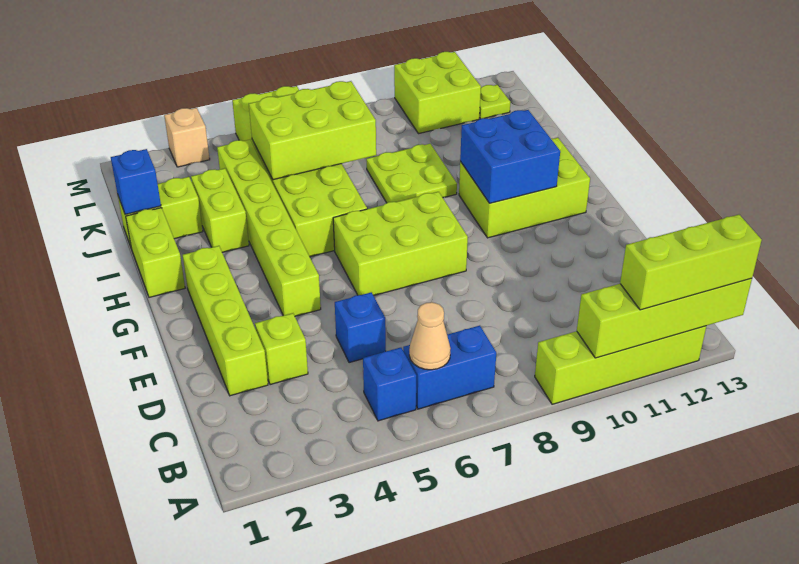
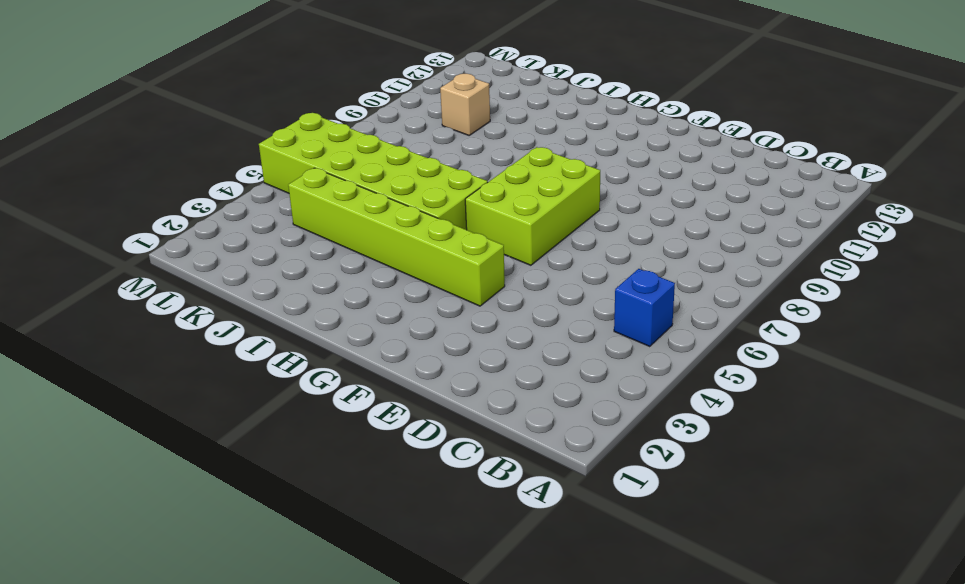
tan 1x1 brick [440,74,490,135] -> tan 1x1 brick moved to [164,108,210,167]
none -> lime 1x4 brick [535,326,706,404]
none -> blue 1x2 brick [403,326,496,409]
none -> lime 1x4 brick [183,246,268,396]

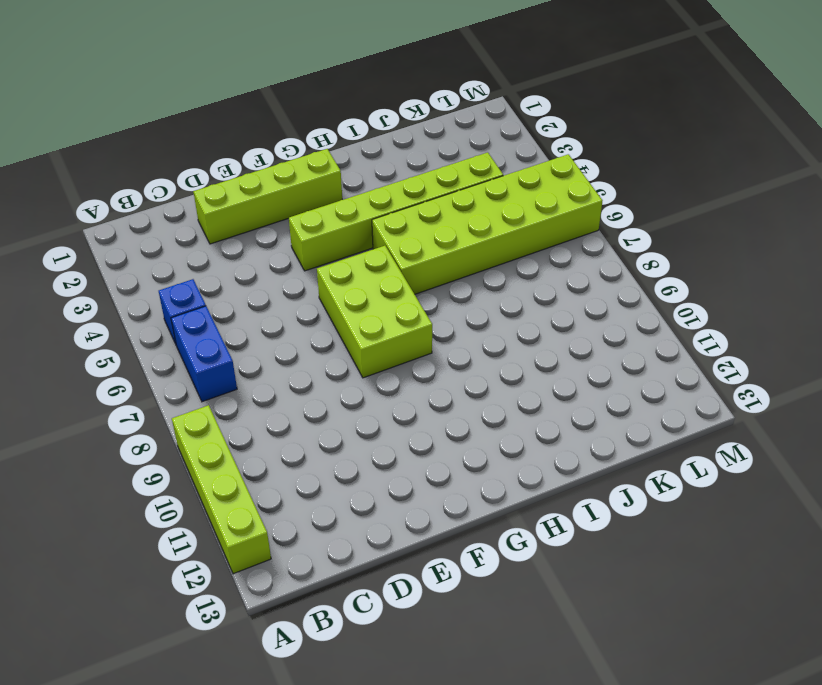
none -> lime 1x1 brick [255,313,308,385]
none -> blue 1x1 brick [335,292,386,363]
none -> lime 2x3 brick [459,138,590,238]

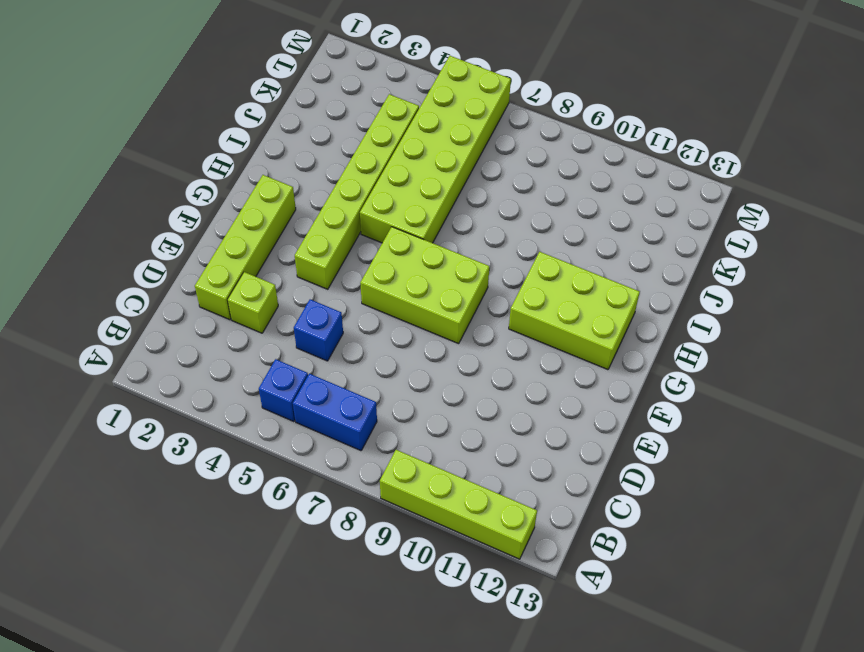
none -> lime 1x2 brick [126,208,185,297]
none -> lime 1x2 brick [191,168,249,252]
none -> lime 2x2 plate [366,144,457,203]

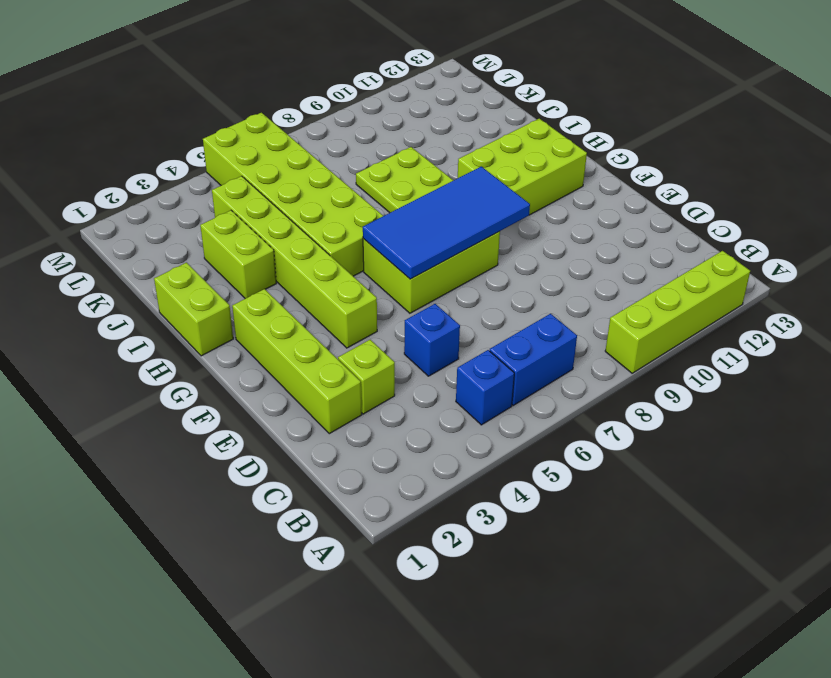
blue 2x4 tile [363,167,530,279] -> none
none -> lime 1x2 brick [118,177,203,249]
none -> lime 2x2 brick [394,52,481,134]
none -> lime 1x1 plate [479,85,510,119]

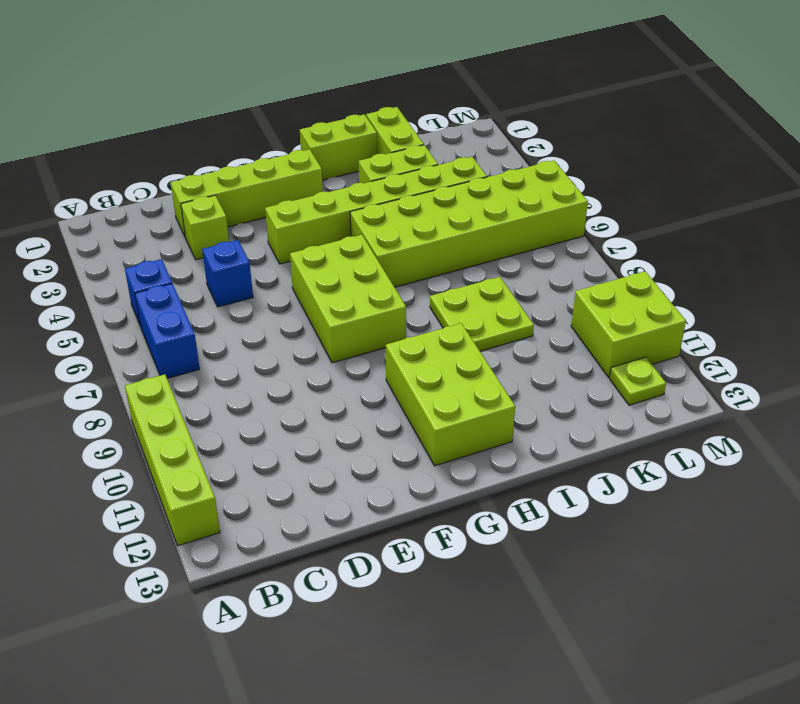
none -> tan 1x1 brick [164,108,210,167]
none -> lime 1x4 brick [577,278,752,358]
none -> tan 1x1 cone [409,302,451,370]

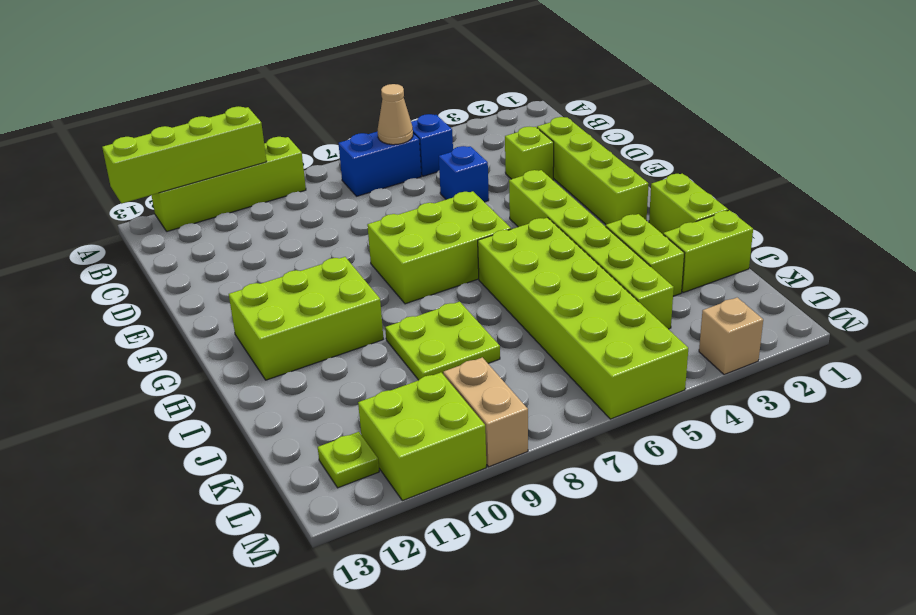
tan 1x2 brick [443,357,528,467] -> none
none -> blue 2x2 brick [460,110,560,203]
none -> blue 1x1 brick [111,149,161,215]
none -> lime 2x3 brick [249,81,376,180]

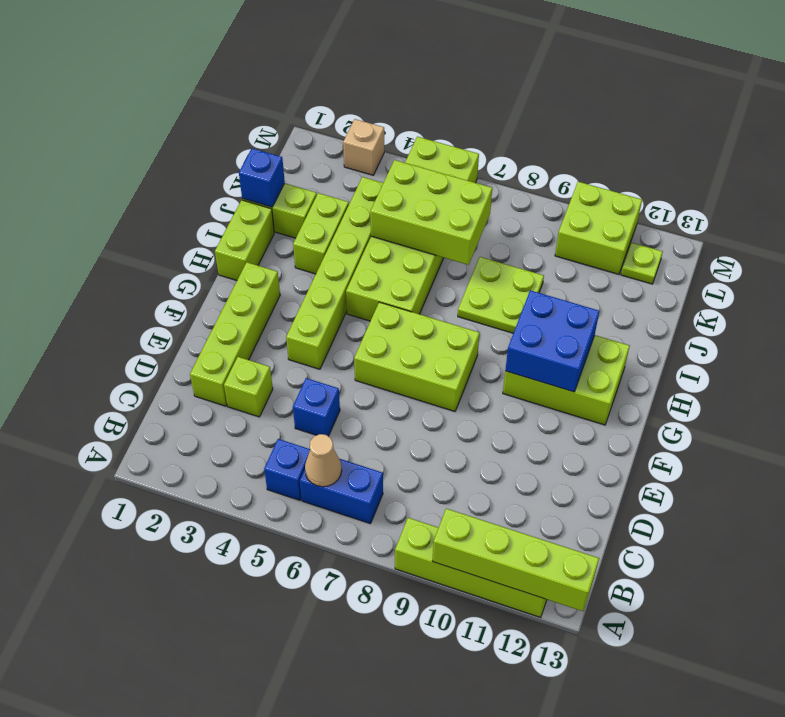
none -> lime 1x3 brick [620,215,762,310]

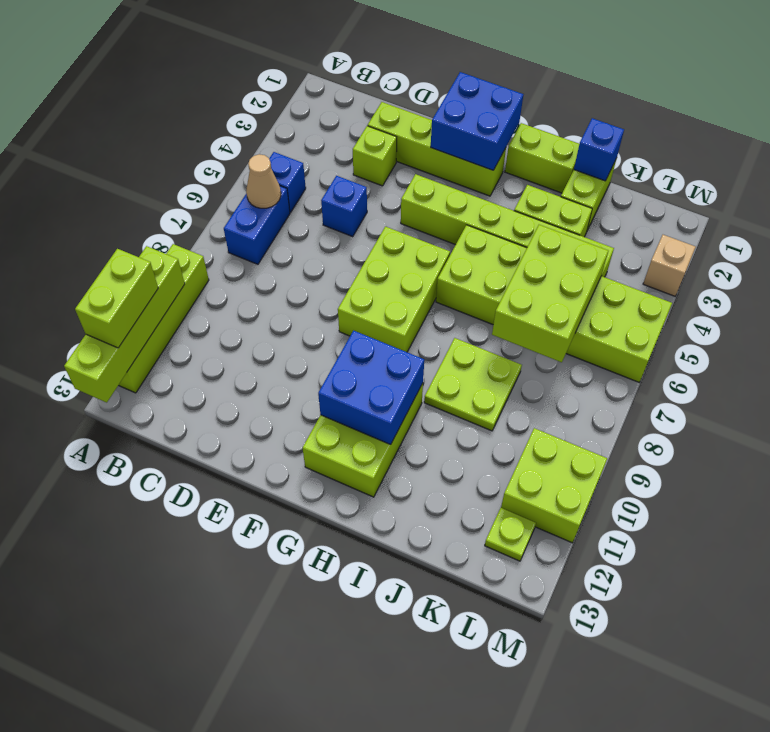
lime 1x2 brick [75,249,158,348] -> lime 1x3 brick [620,215,762,310]
blue 2x2 brick [431,72,523,170] -> none

